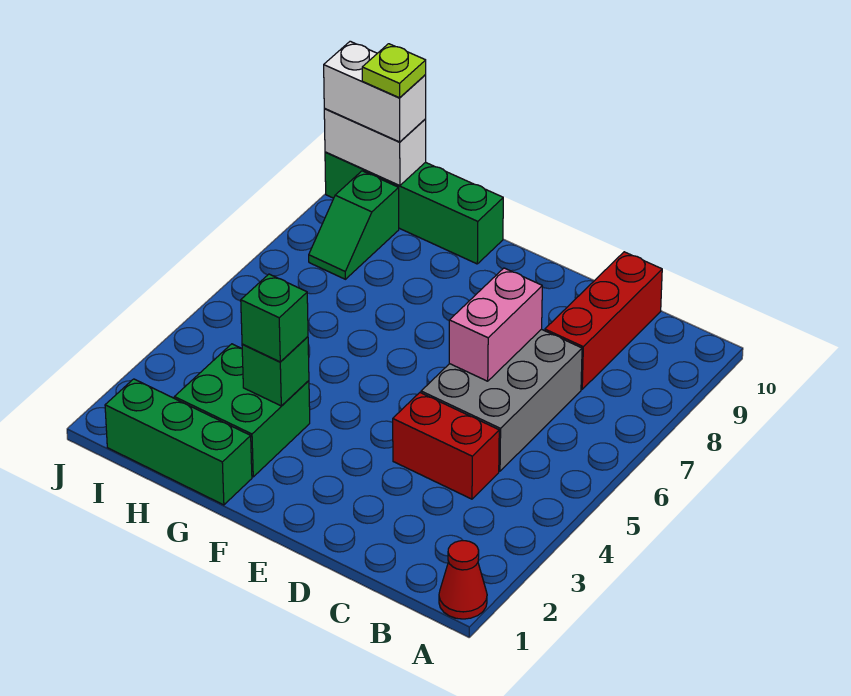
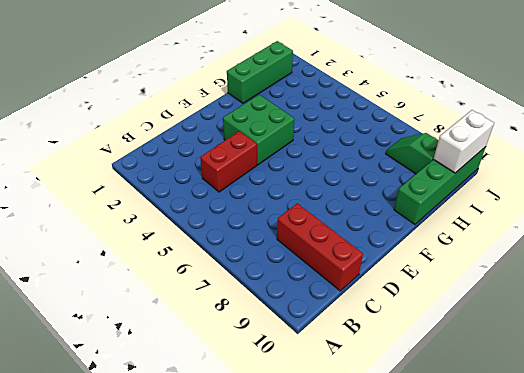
green 2x2 brick [223,94,294,165] -> green 2x2 brick moved to [174,344,310,477]
none -> red 1x1 cone [439,541,487,619]
none -> grey 2x3 brick [421,329,582,471]
none -> pink 1x2 brick [449,268,542,381]

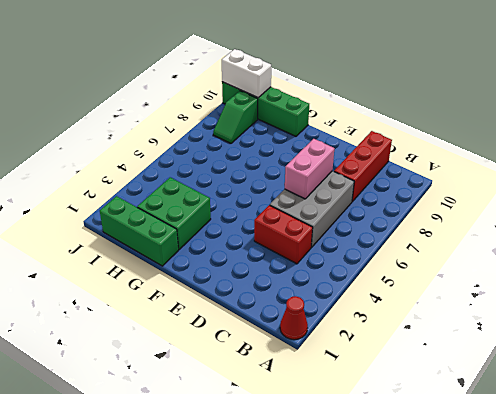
none -> green 1x1 brick [242,337,309,406]
none -> green 1x1 brick [241,274,308,362]
none -> white 1x2 brick [324,41,426,142]

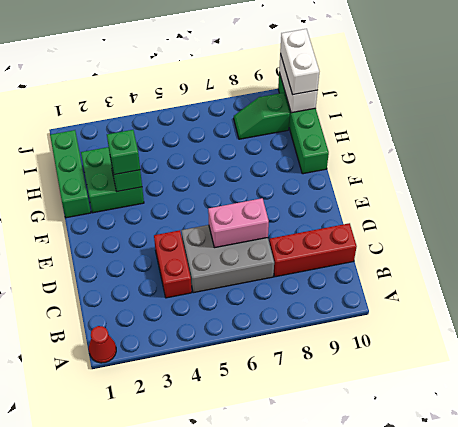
none -> lime 1x1 plate [362,44,426,98]

